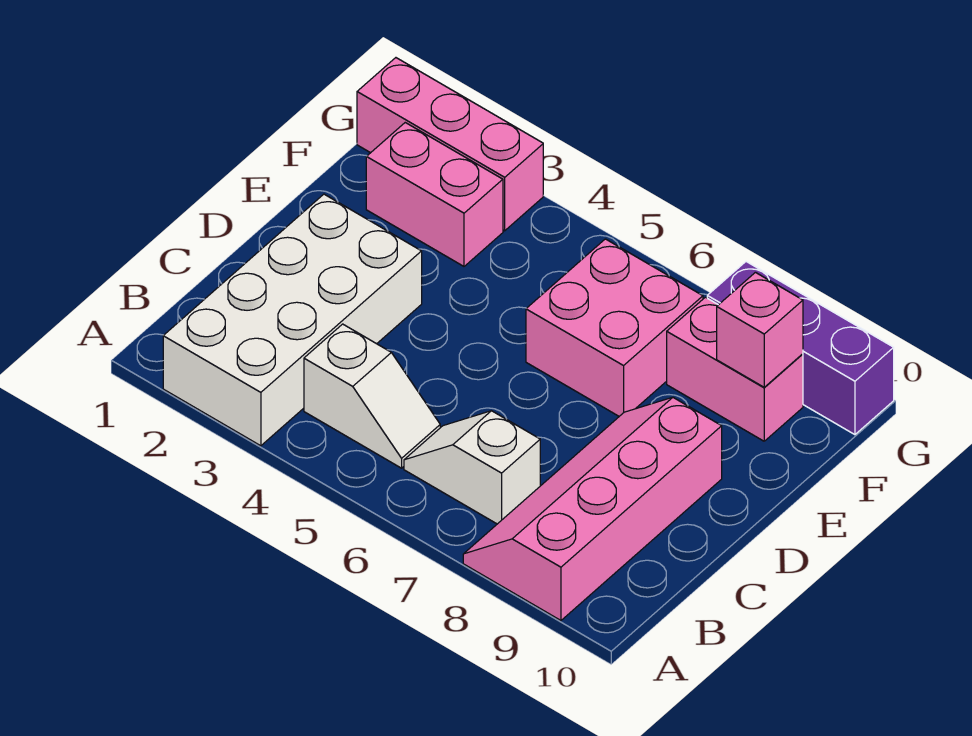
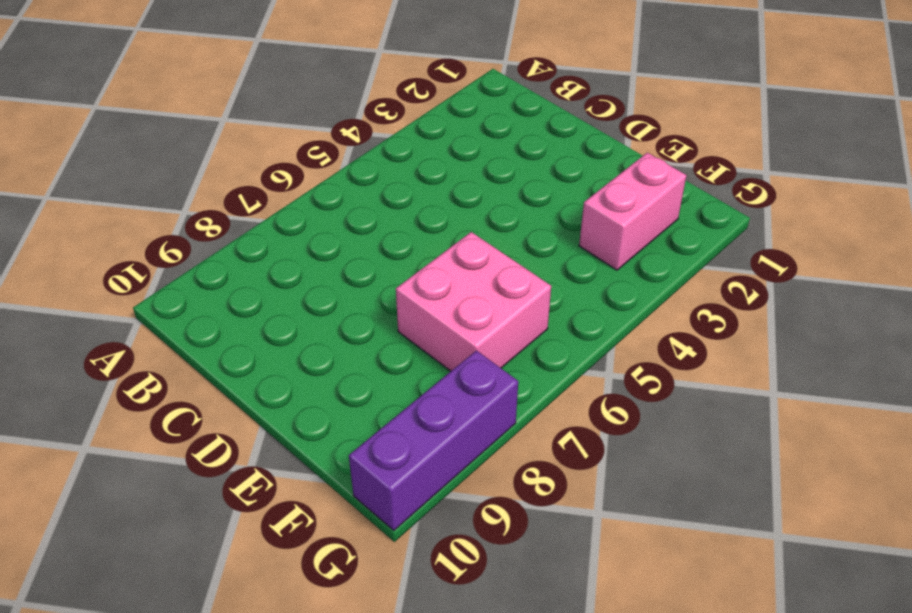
none -> white 2x4 brick [163,194,422,446]
none -> pink 2x4 slope [463,397,722,620]

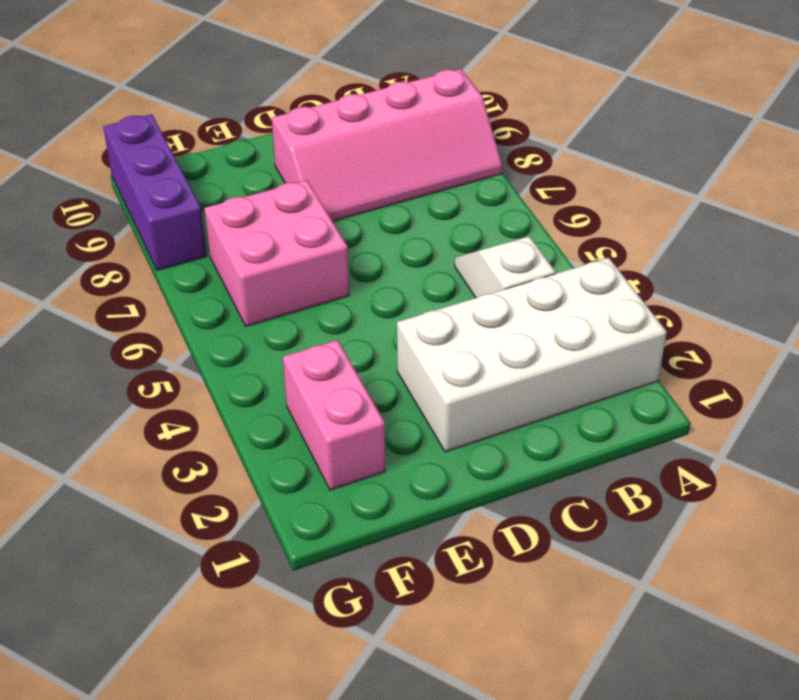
none -> white 1x2 slope [404,411,540,524]
none -> pink 1x2 brick [667,297,803,441]

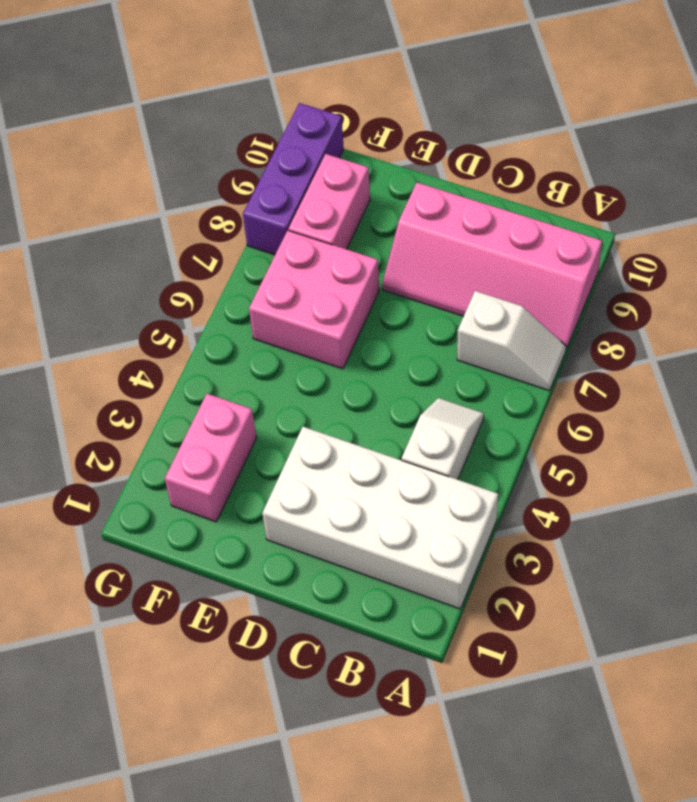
white 1x2 slope [457,291,566,391] -> white 1x2 slope turned to [404,411,540,524]
none -> pink 1x3 brick [357,58,543,231]
none -> pink 1x1 brick [717,272,803,387]

